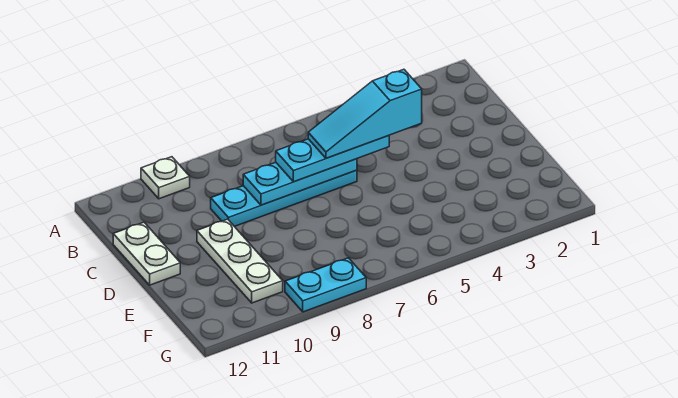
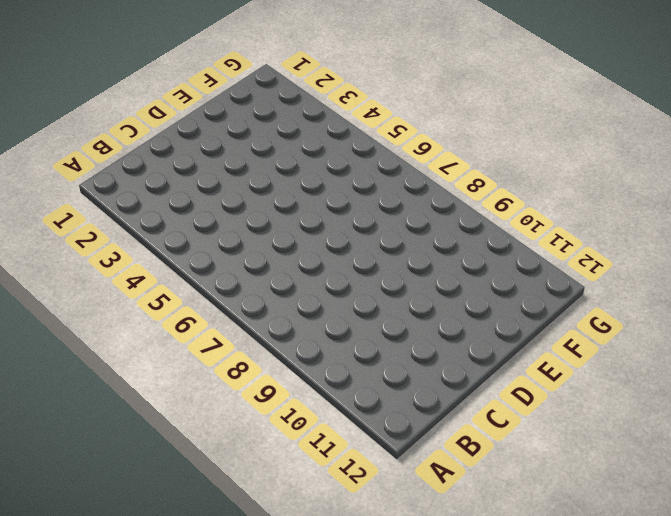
none -> white 1x1 plate [141,157,190,199]
none -> cyan 1x4 plate [211,170,357,226]

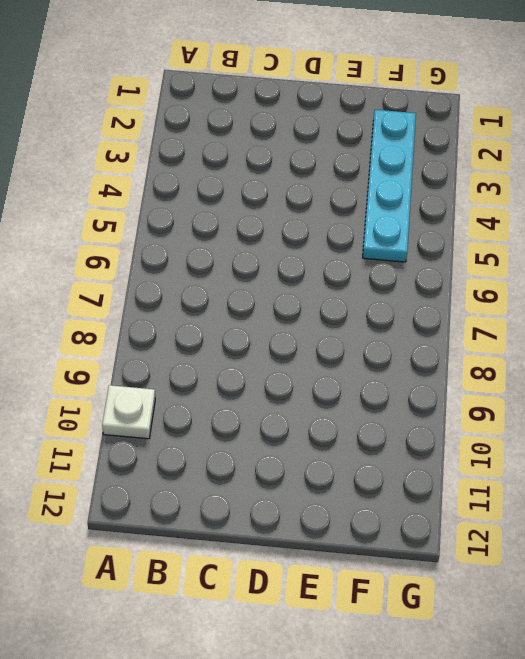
cyan 1x4 plate [363,110,416,262] -> cyan 1x4 plate moved to [211,170,357,226]
none -> white 1x2 plate [113,222,180,285]
none -> white 1x3 plate [197,219,283,303]

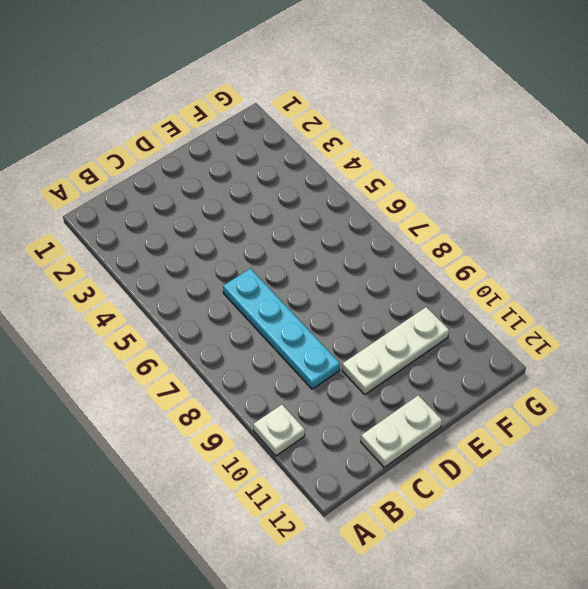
none -> cyan 1x2 plate [285,258,366,312]
none -> cyan 1x3 plate [243,159,357,205]

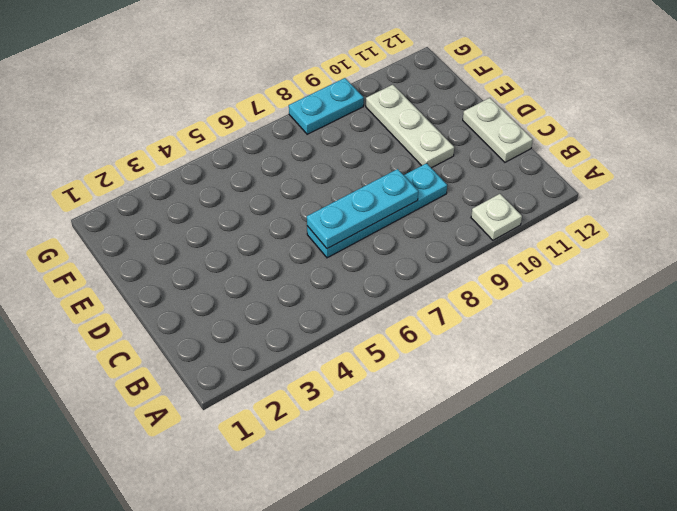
none -> cyan 1x3 plate [276,136,389,182]
none -> cyan 1x3 slope [308,69,422,158]

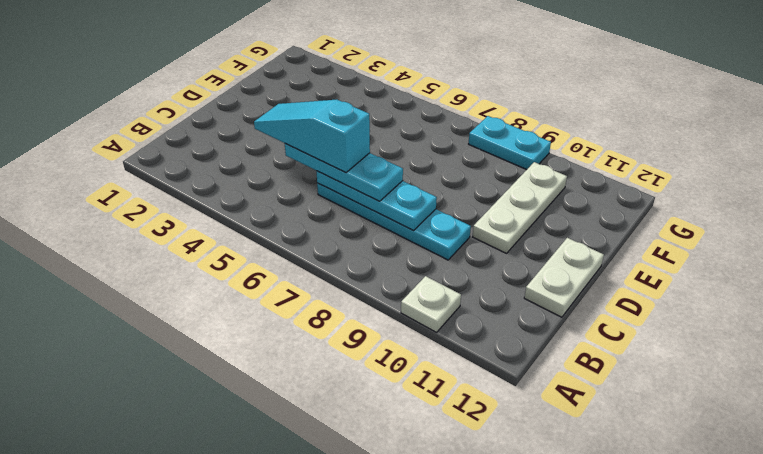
cyan 1x3 slope [254,100,370,173] -> cyan 1x3 slope turned to [308,69,422,158]

